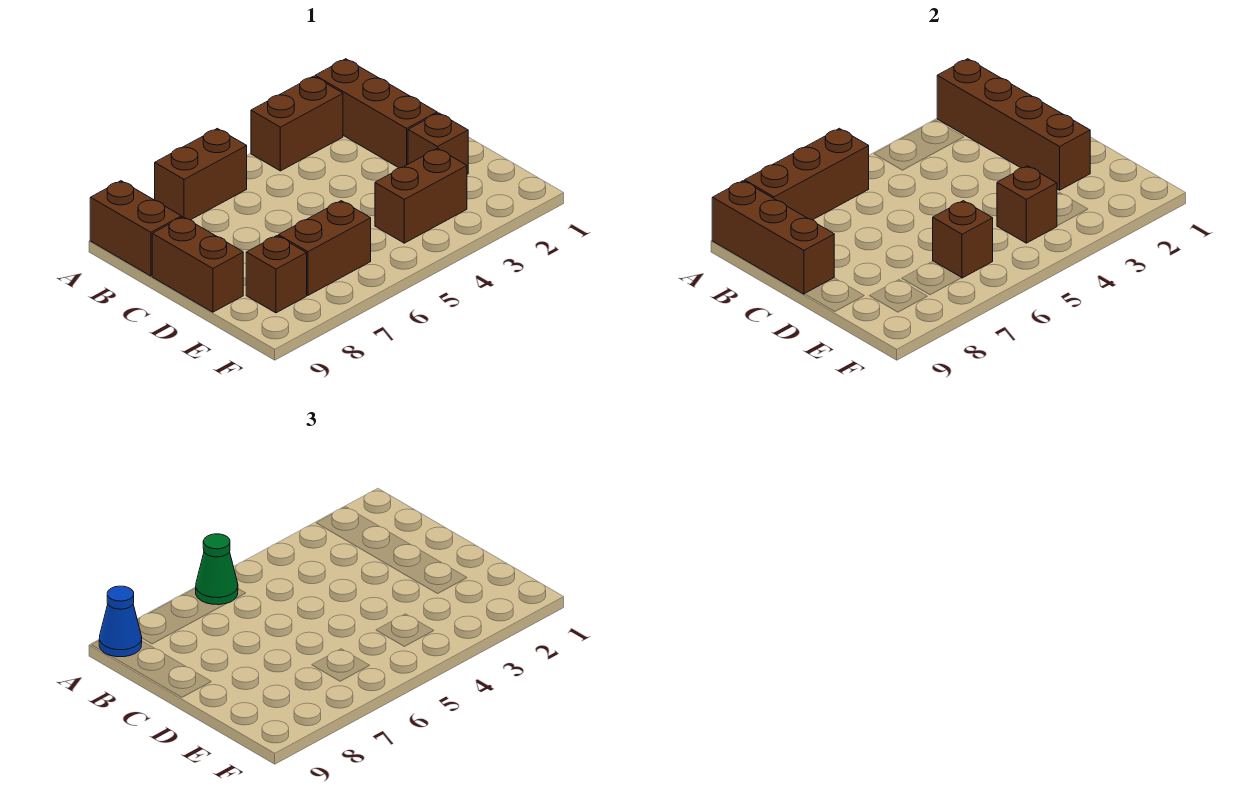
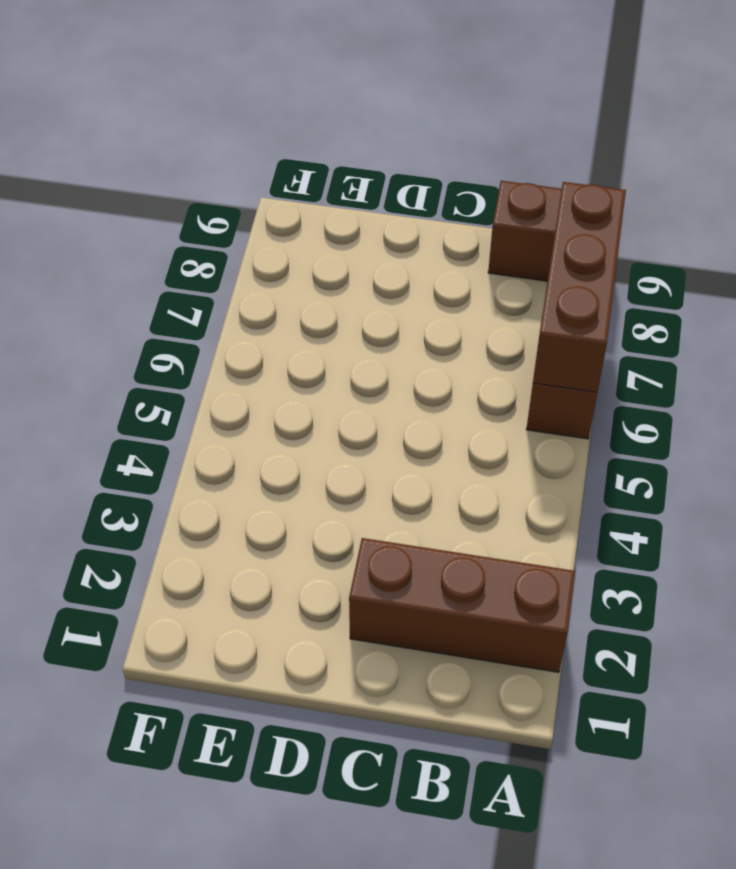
none -> brown 1x2 brick [251,76,343,171]
none -> brown 1x2 brick [152,217,243,312]
none -> brown 1x1 brick [408,113,468,174]

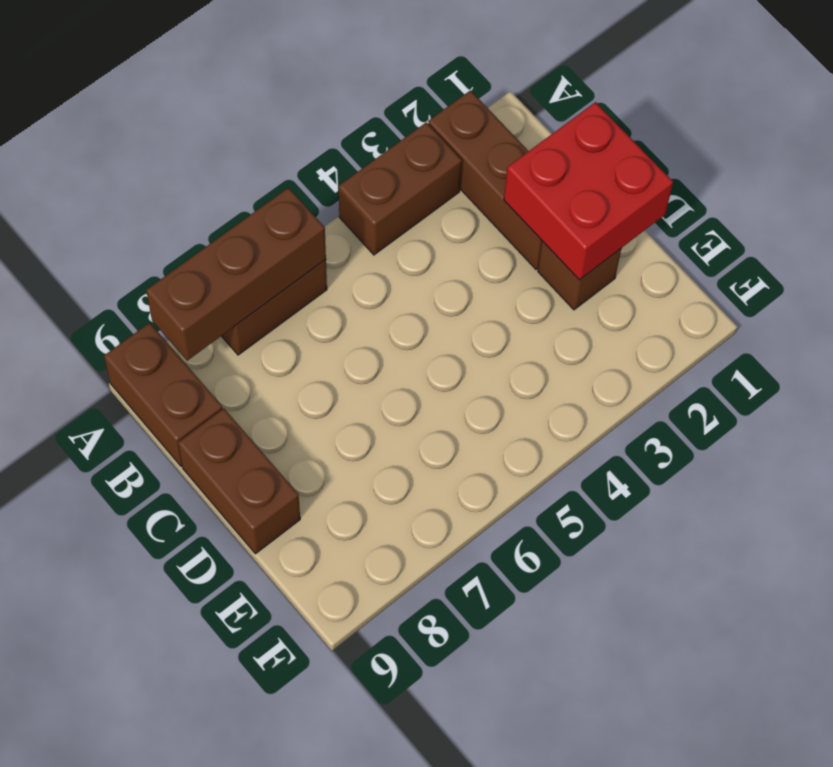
red 2x2 brick [504,102,673,280] -> brown 1x4 brick [937,59,1090,190]
none -> brown 1x2 brick [375,148,467,243]
none -> brown 1x2 brick [279,201,371,295]
none -> brown 1x1 brick [246,236,307,313]

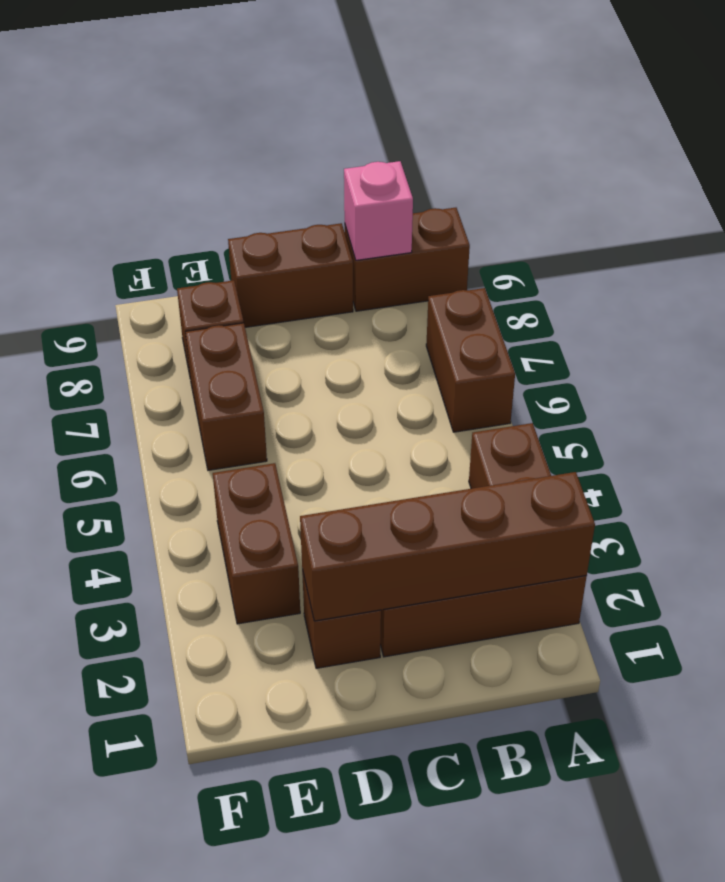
pink 1x1 brick [344,161,413,260] -> brown 1x3 brick [712,181,834,294]
none -> brown 1x3 brick [745,128,869,220]
none -> brown 1x1 brick [997,166,1057,243]
none -> brown 1x1 brick [933,201,993,278]

